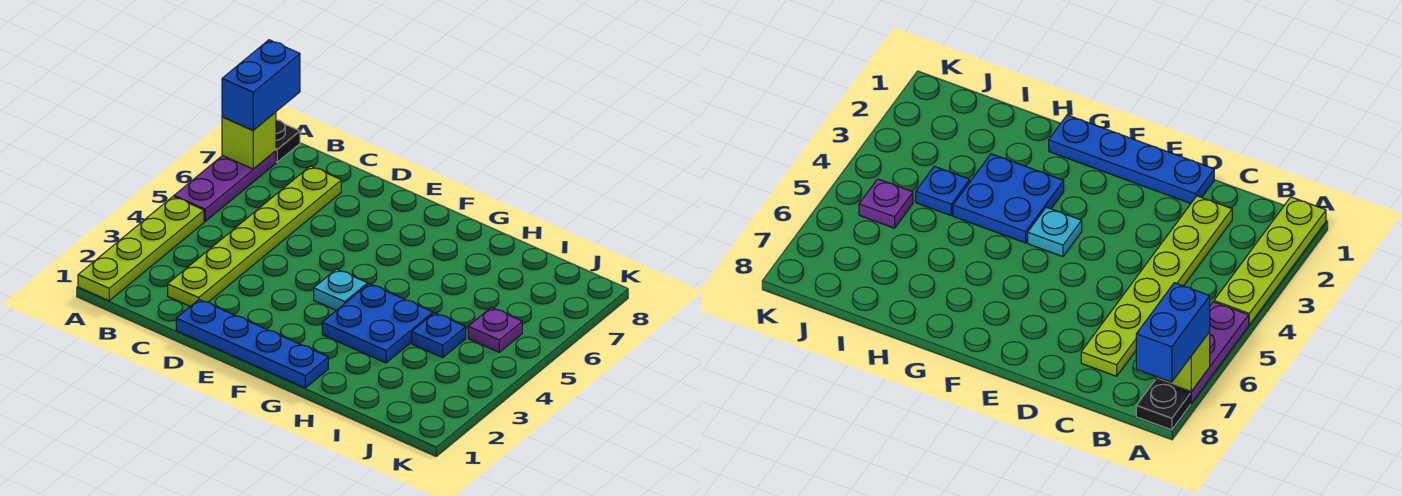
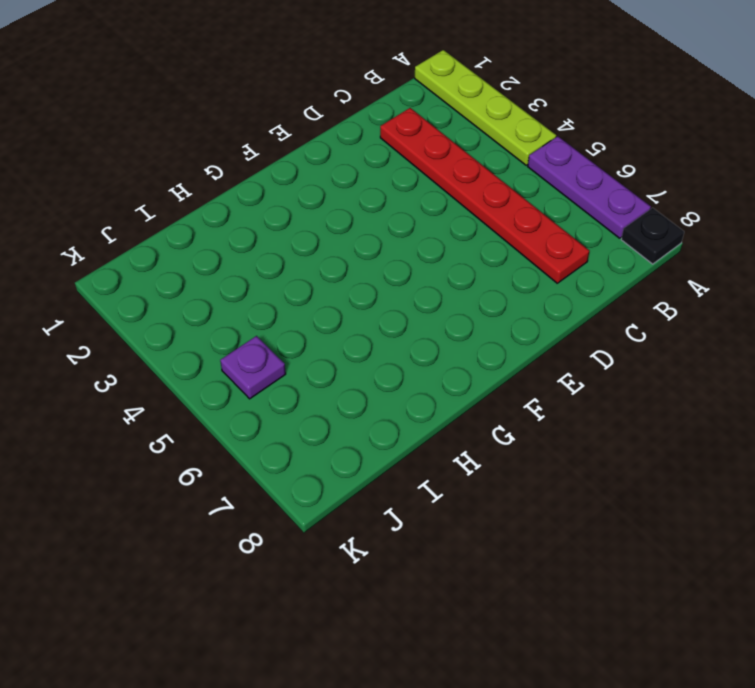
red 1x6 plate [380,108,589,283] -> lime 1x6 plate [168,166,341,306]
none -> blue 1x4 plate [176,300,328,388]
none -> cyan 1x1 plate [314,269,368,310]

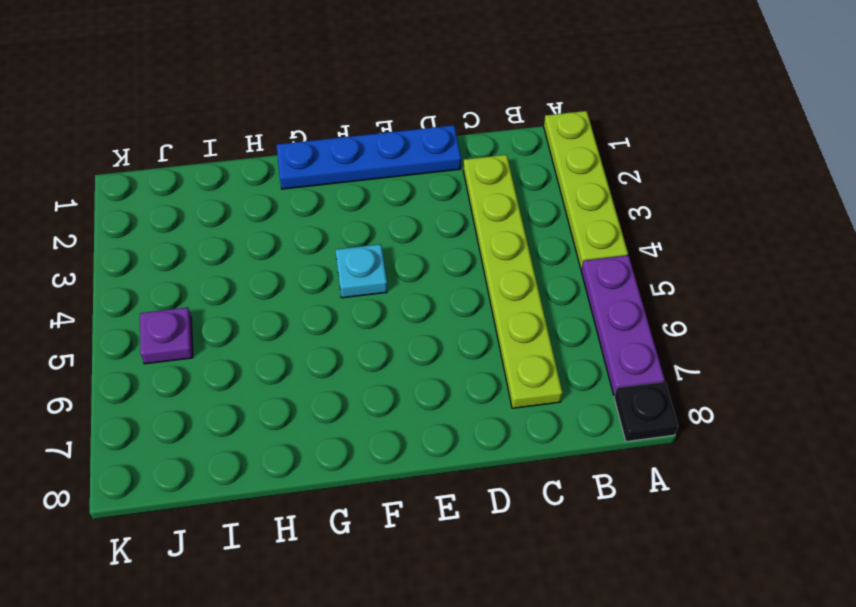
none -> blue 2x2 plate [322,284,433,363]
none -> blue 1x1 plate [412,313,466,358]

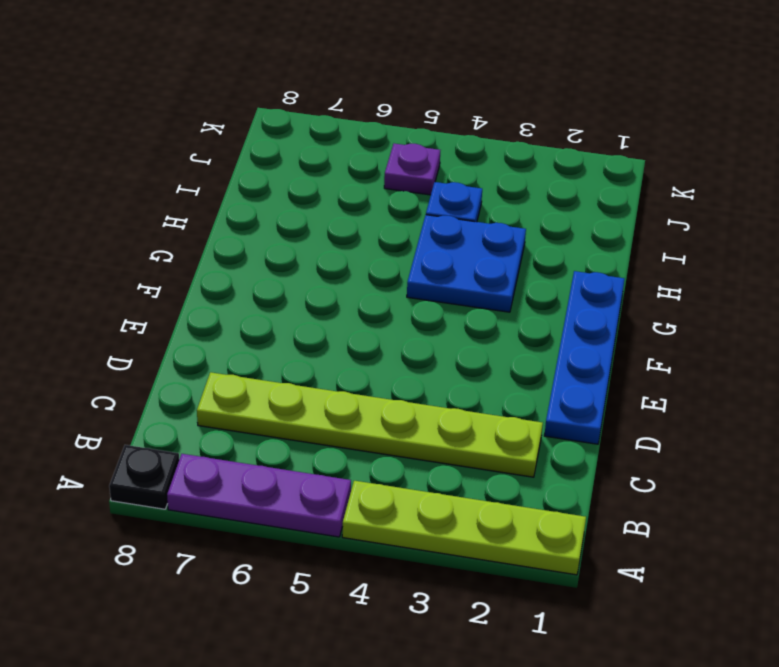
none -> cyan 1x1 plate [314,269,368,310]
none -> lime 1x1 brick [222,112,276,169]

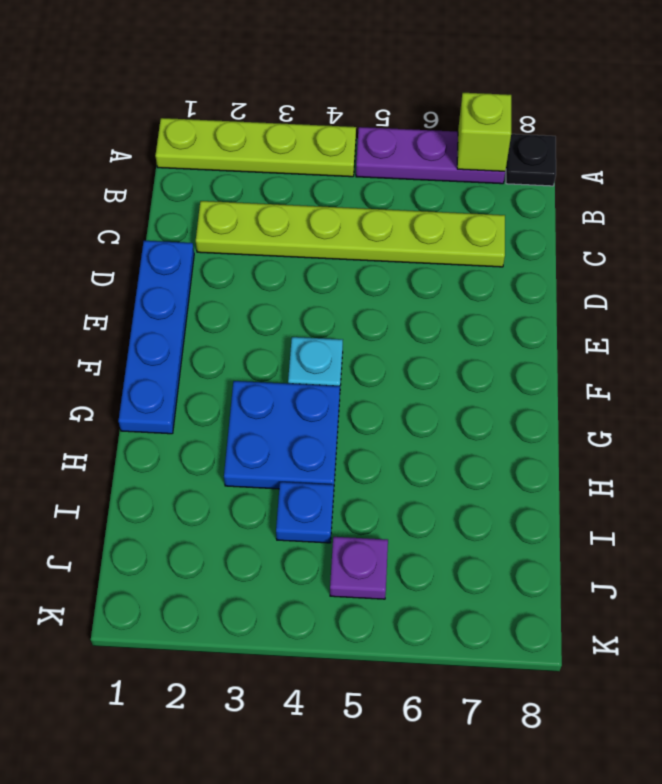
none -> blue 1x2 brick [222,40,300,130]

